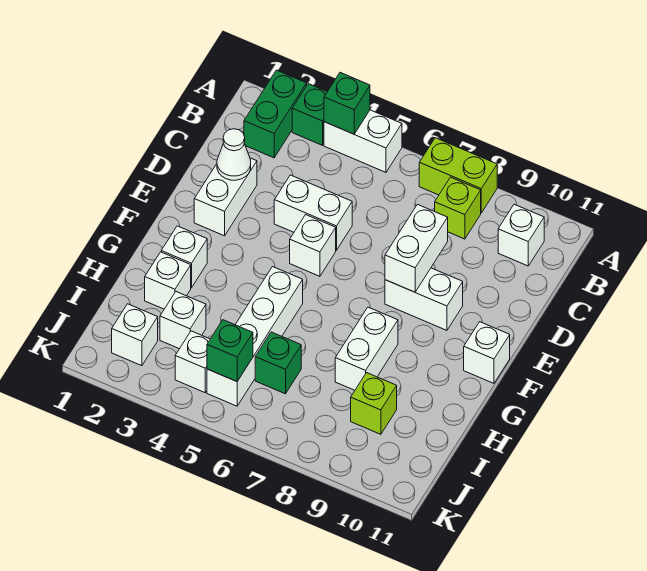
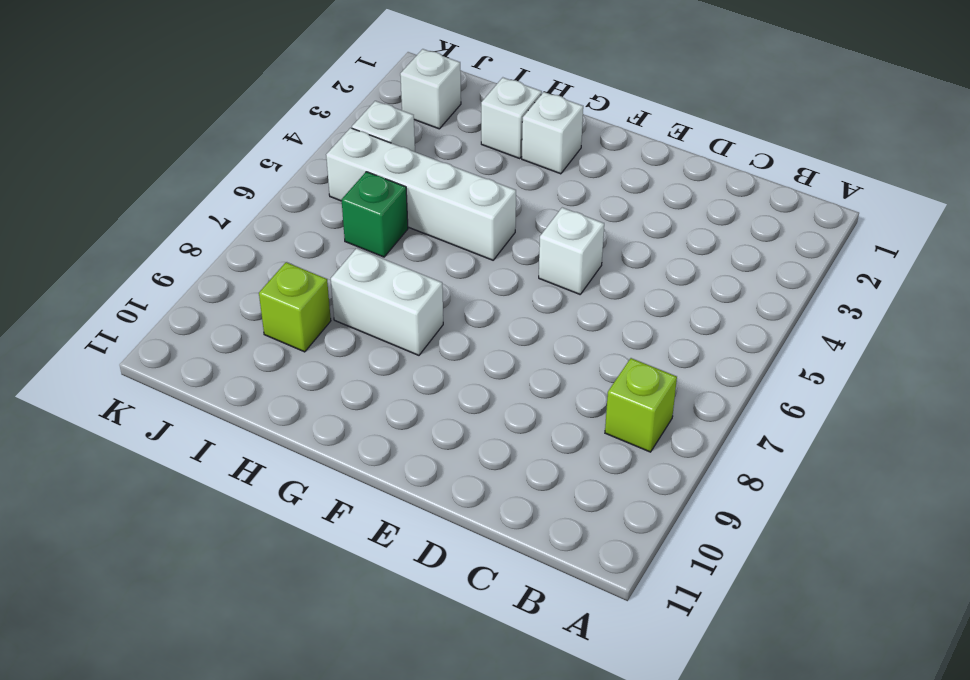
none -> green 1x2 brick [244,70,307,158]
none -> green 1x1 brick [292,84,327,145]
none -> white 1x2 brick [324,110,402,172]

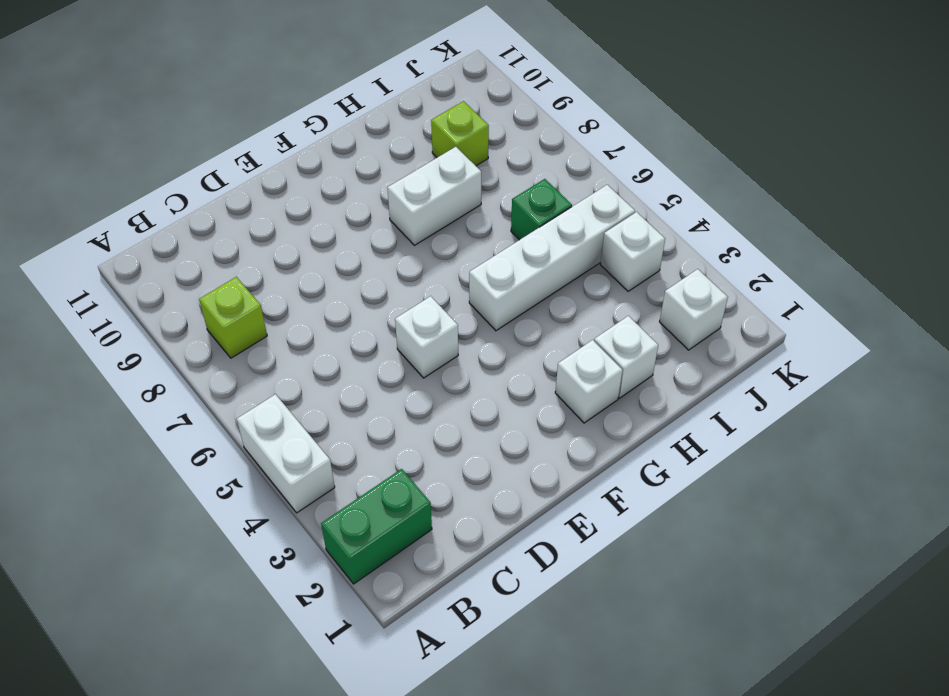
none -> green 1x1 brick [292,84,327,145]
none -> lime 1x2 brick [419,138,497,213]
none -> white 1x1 brick [498,204,544,266]

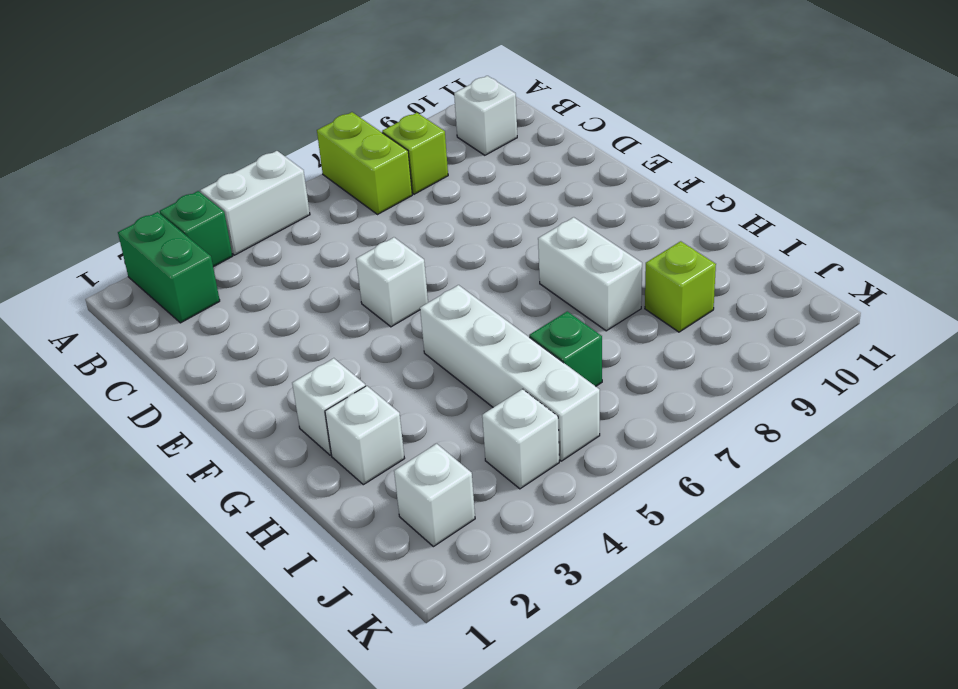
lime 1x2 brick [317,112,412,215] -> lime 1x2 brick turned to [419,138,497,213]
none -> white 1x2 brick [194,158,257,236]
none -> white 1x2 brick [274,175,352,250]
none -> white 1x2 brick [385,268,463,330]

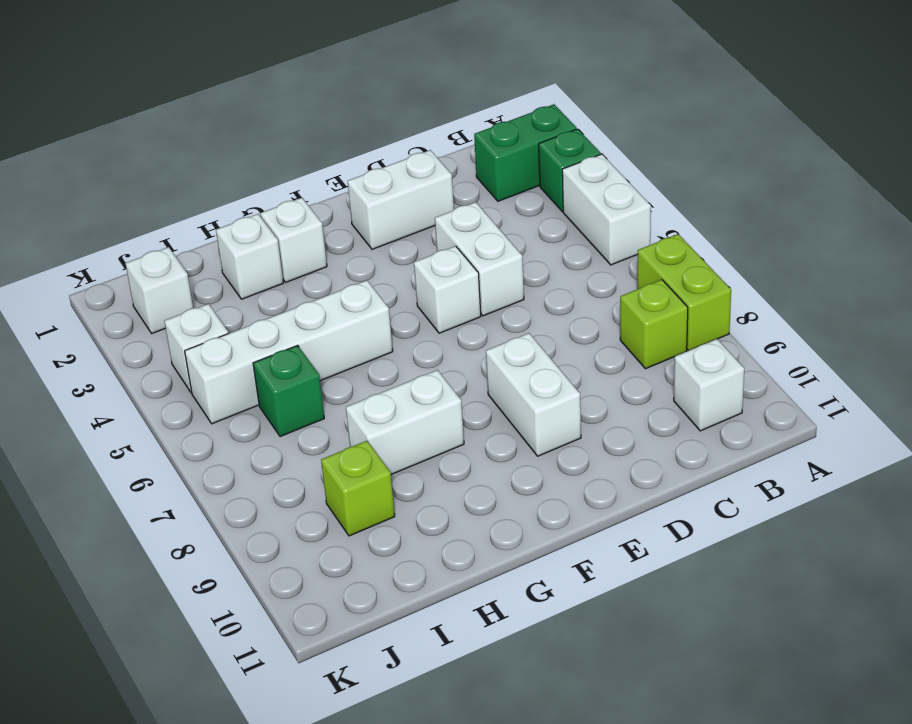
none -> white 1x1 brick [464,322,510,383]
none -> white 1x1 brick [160,292,206,349]
none -> green 1x1 brick [324,73,370,134]

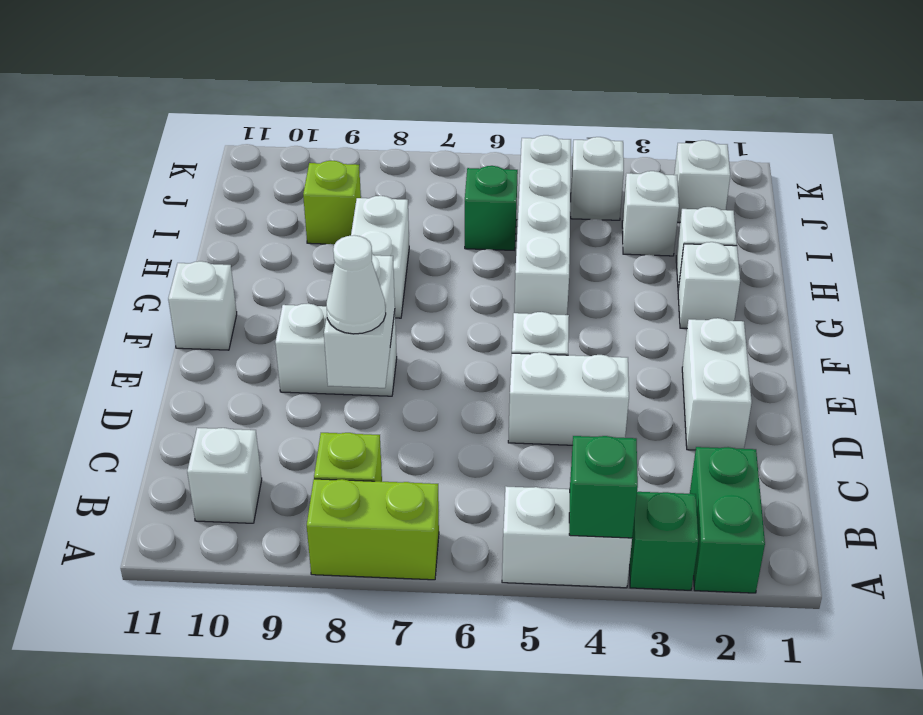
white 1x1 cone [326,235,386,334] -> white 1x1 cone moved to [217,129,251,180]
none -> green 1x1 brick [207,320,253,382]

